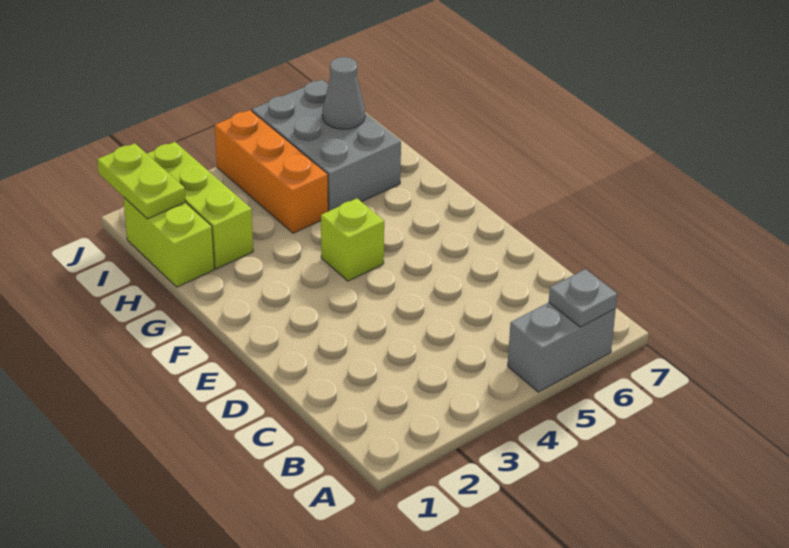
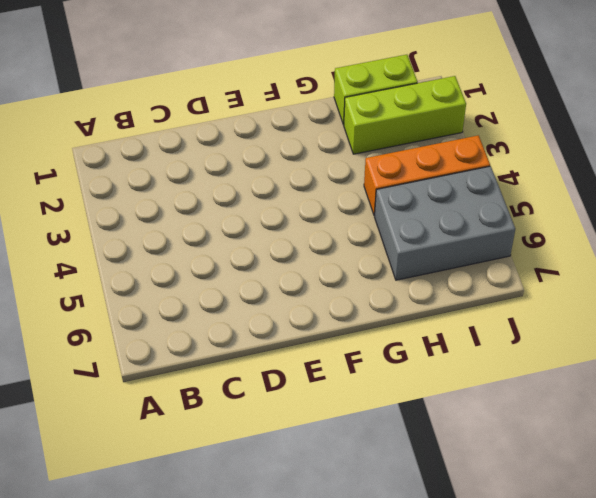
none -> grey 1x2 brick [508,302,616,392]
none -> lime 1x1 brick [321,198,384,281]

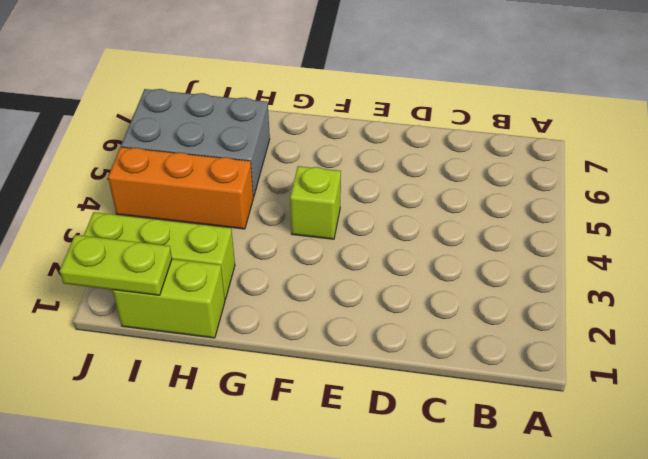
none -> grey 1x2 brick [508,302,616,392]
none -> grey 1x1 plate [549,269,617,327]

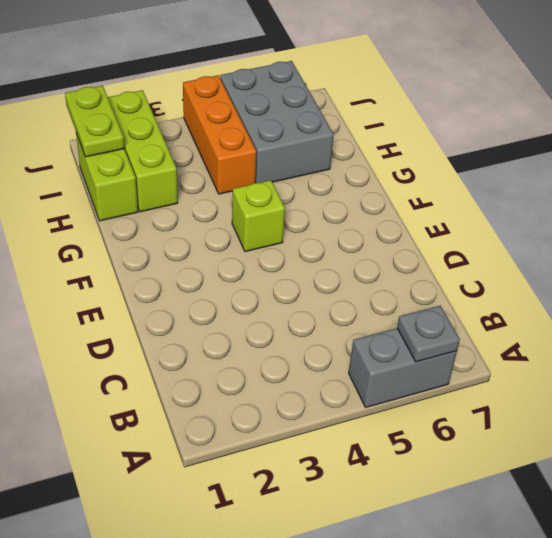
none -> grey 1x1 cone [322,57,365,129]

